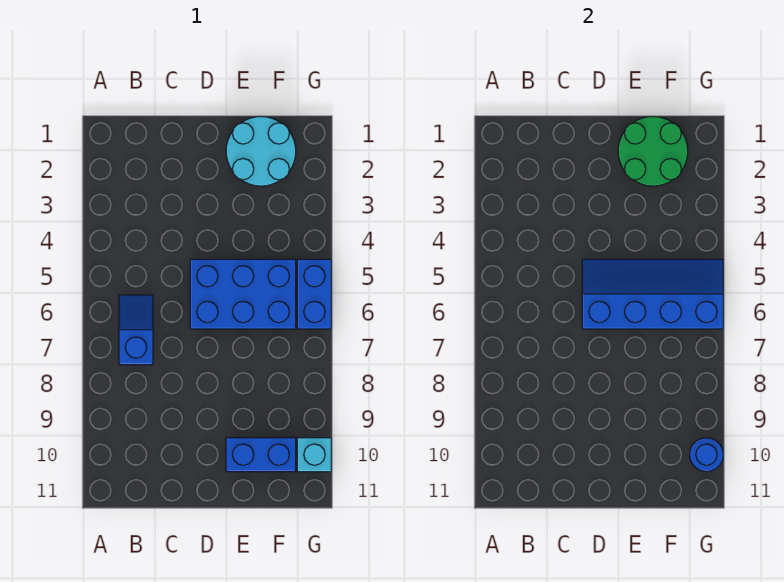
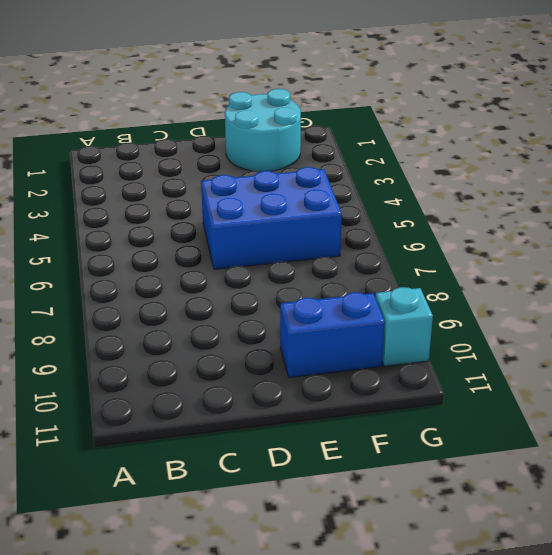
none -> blue 1x2 slope [119,295,153,365]
none -> blue 1x2 brick [297,259,331,329]

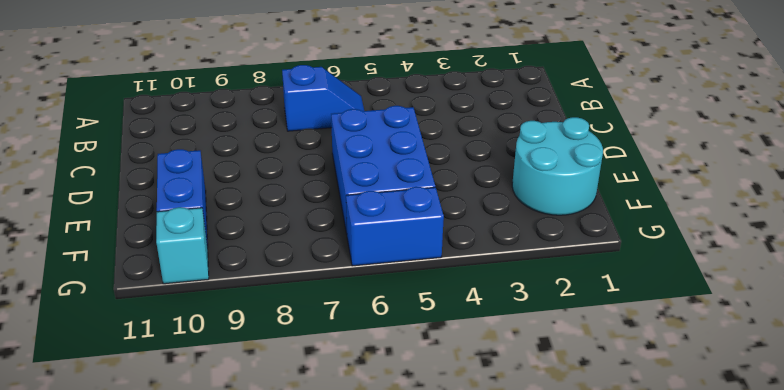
none -> blue 2x4 slope [582,259,723,329]
none -> green 2x2 round brick [618,116,688,186]

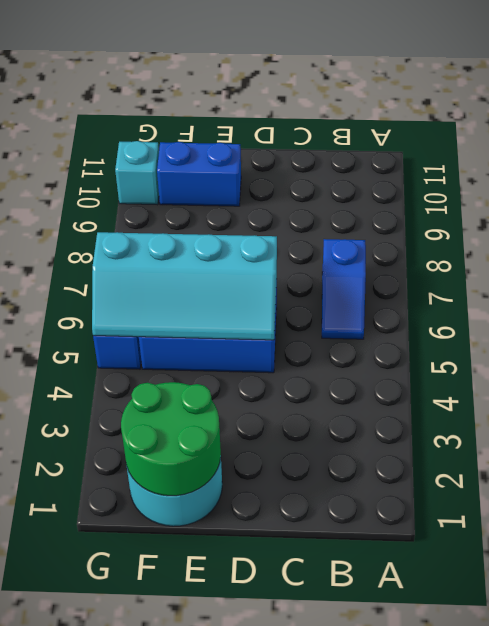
cyan 2x4 slope [92,232,277,340] -> blue 2x4 slope [582,259,723,329]
none -> blue 1x1 round brick [690,438,723,472]

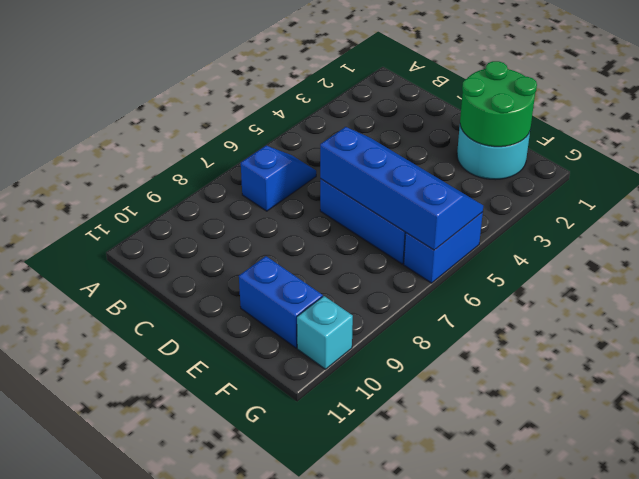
none -> blue 1x1 round brick [690,438,723,472]

